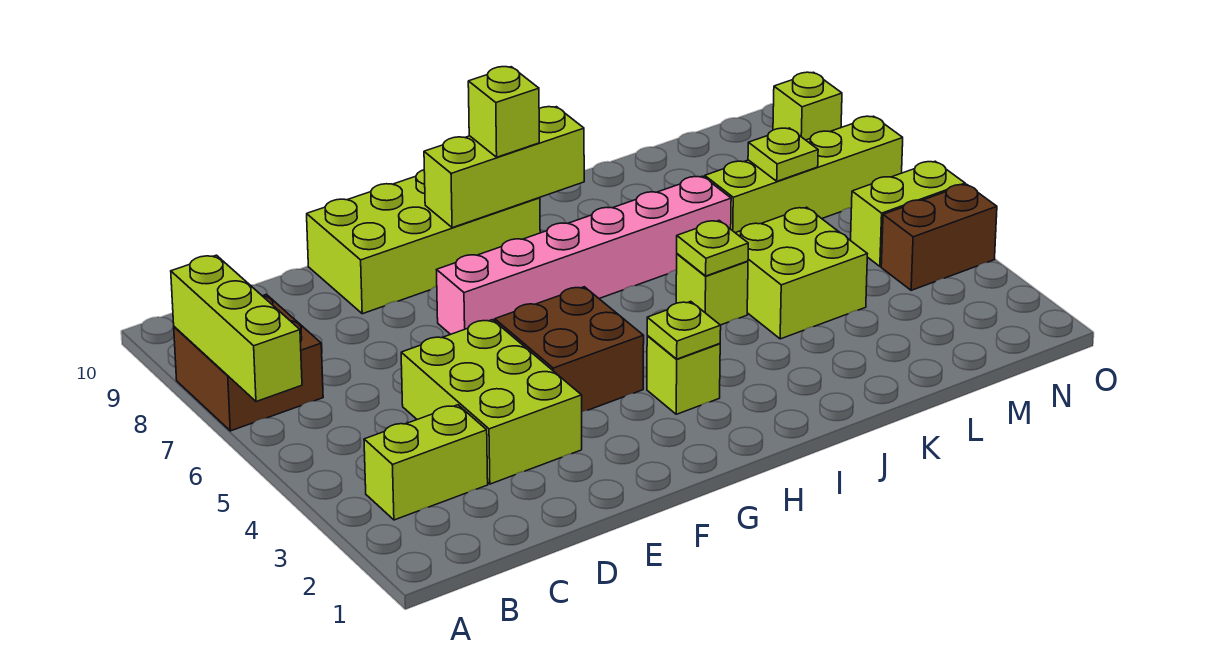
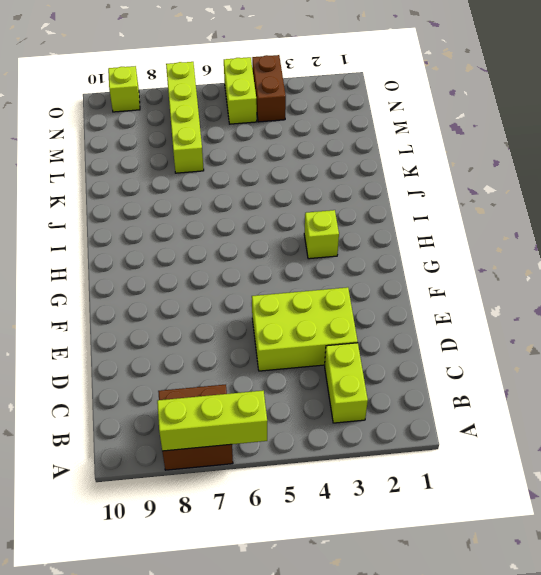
none -> lime 2x4 brick [307,170,540,314]
none -> brown 2x2 brick [495,287,644,412]
none -> pink 1x6 brick [437,176,731,334]

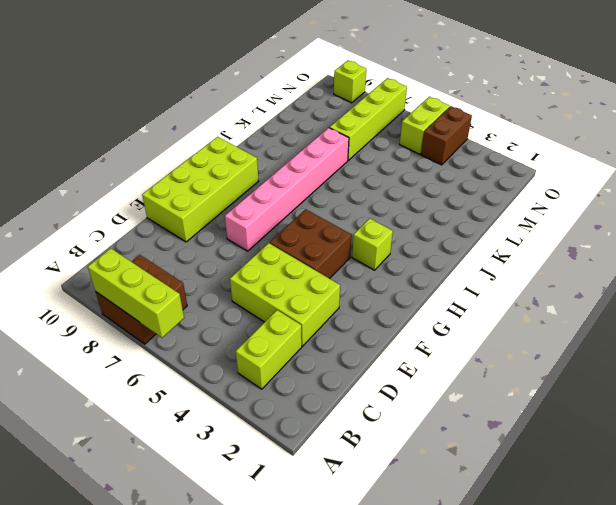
none -> lime 1x1 brick [676,254,748,325]
none -> lime 2x2 brick [736,207,867,339]
none -> lime 1x3 brick [424,107,584,228]

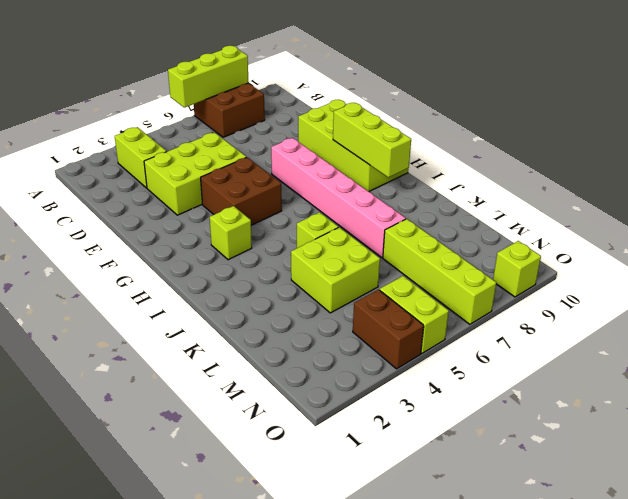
none -> lime 1x1 plate [647,301,721,359]
none -> lime 1x1 plate [677,221,748,276]
none -> lime 1x1 plate [748,128,818,181]

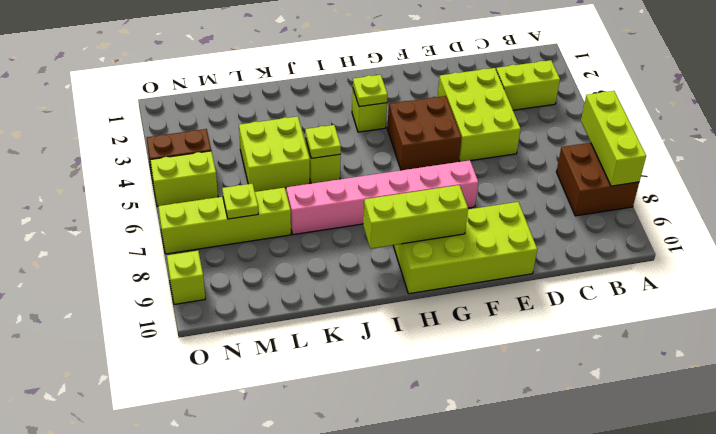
none -> lime 1x1 brick [468,67,539,157]

